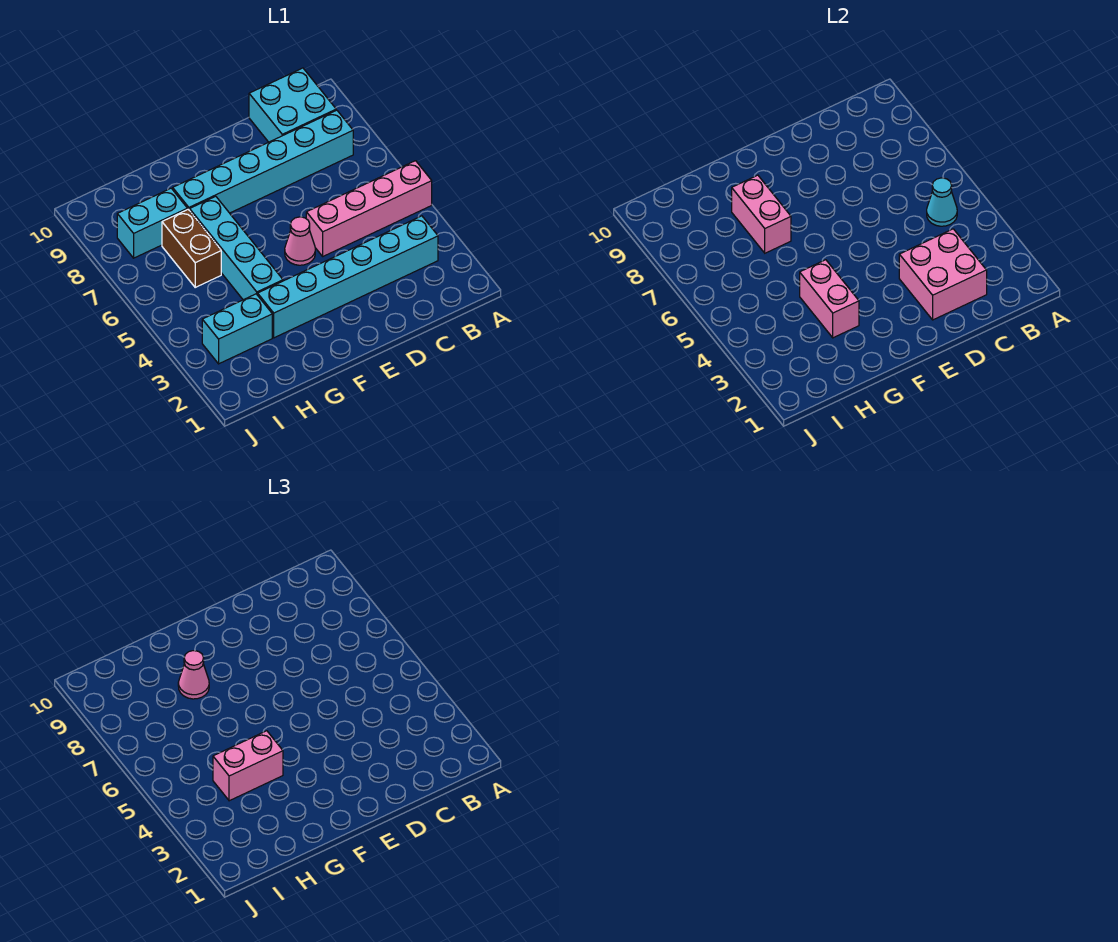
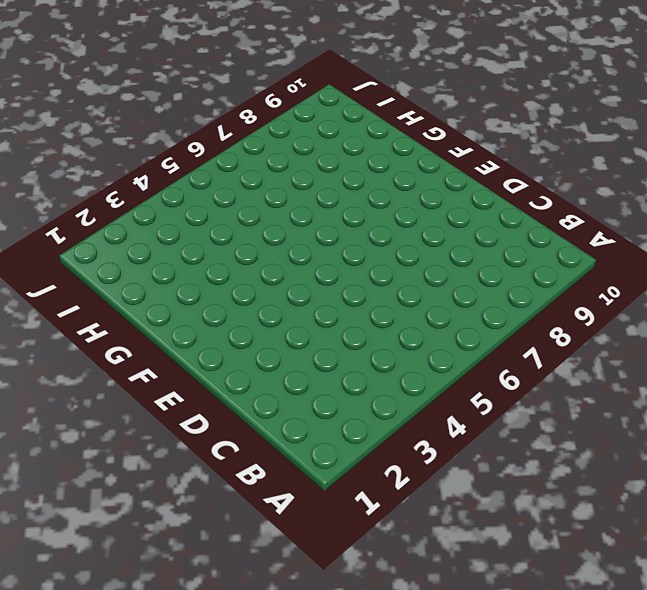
none -> pink 1x4 brick [306,161,432,256]
none -> cyan 1x6 brick [258,216,438,338]
none -> cyan 1x6 brick [173,110,353,213]

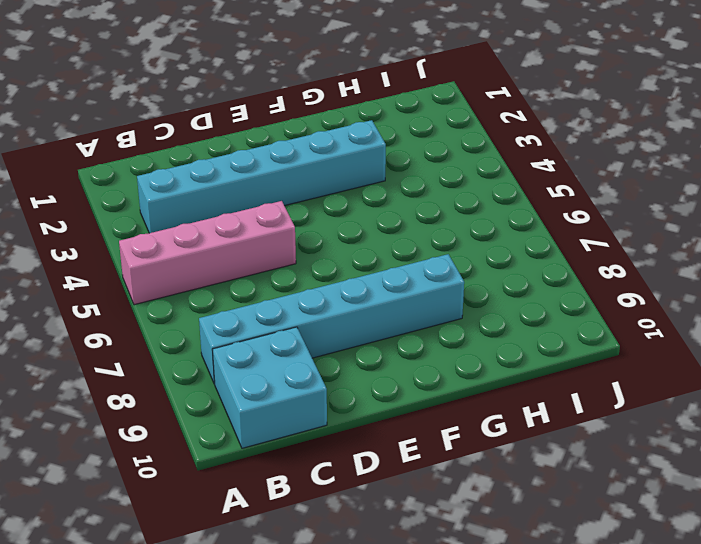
none -> pink 1x1 cone [285,217,315,265]
none -> cyan 1x4 brick [190,196,283,300]
none -> cyan 1x2 brick [202,294,272,364]

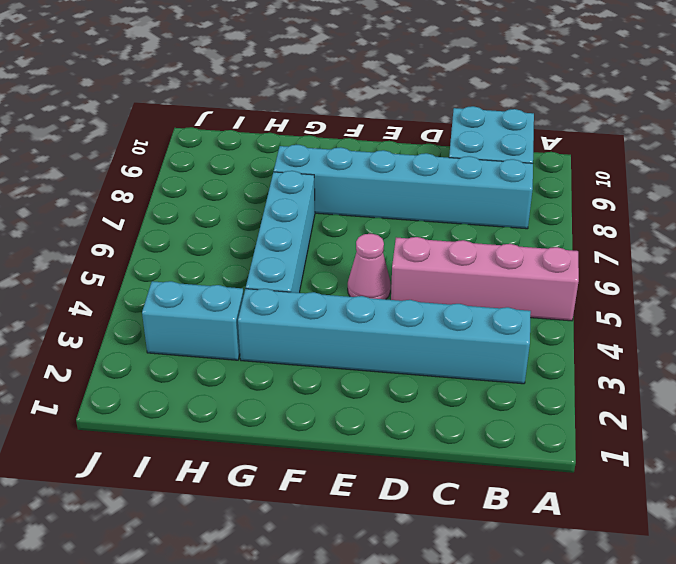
none -> brown 1x2 brick [162,209,221,287]
none -> cyan 1x2 brick [117,188,187,258]
none -> cyan 1x1 cone [927,178,957,226]

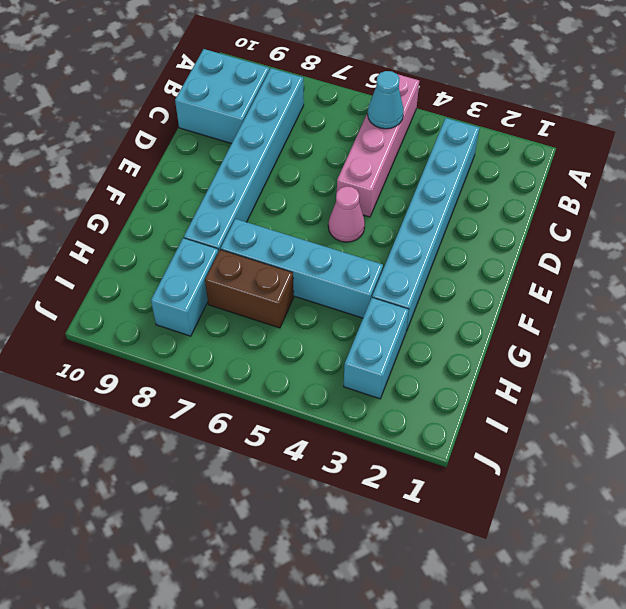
none -> pink 2x2 brick [899,229,987,320]
none -> pink 1x2 brick [800,260,859,338]
none -> pink 1x2 brick [732,175,791,253]

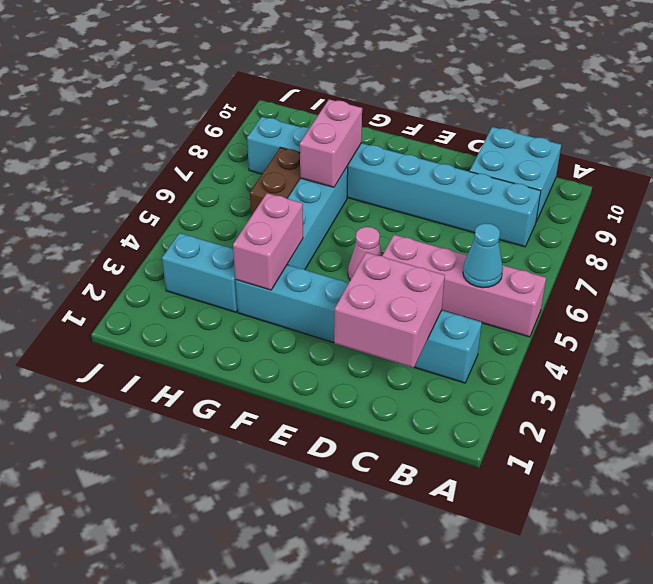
none -> pink 1x2 brick [213,731,283,801]
none -> pink 1x1 cone [178,651,209,699]

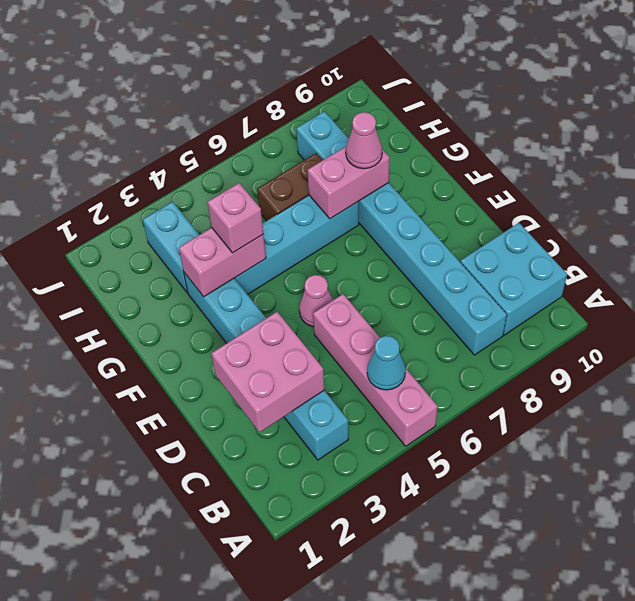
pink 1x1 brick [208,183,263,253] -> pink 1x2 brick [213,731,283,801]

